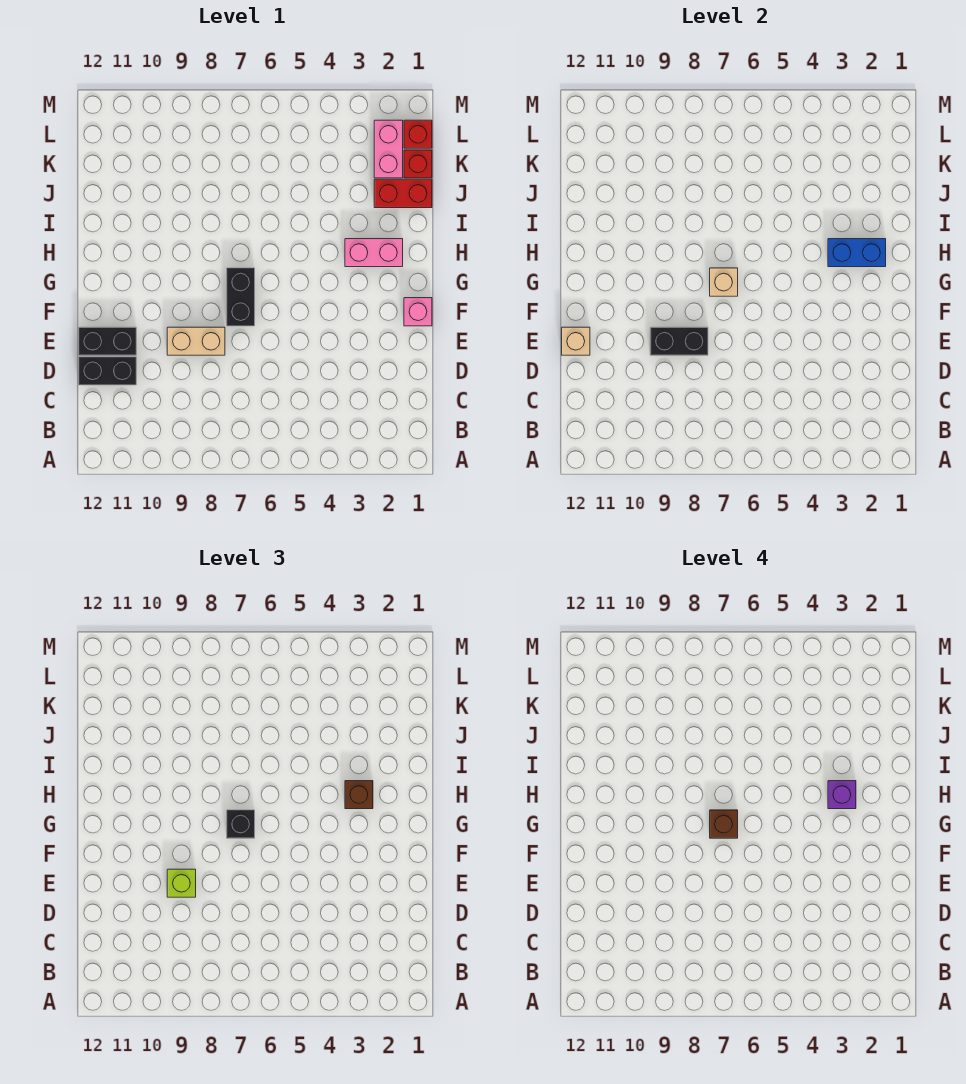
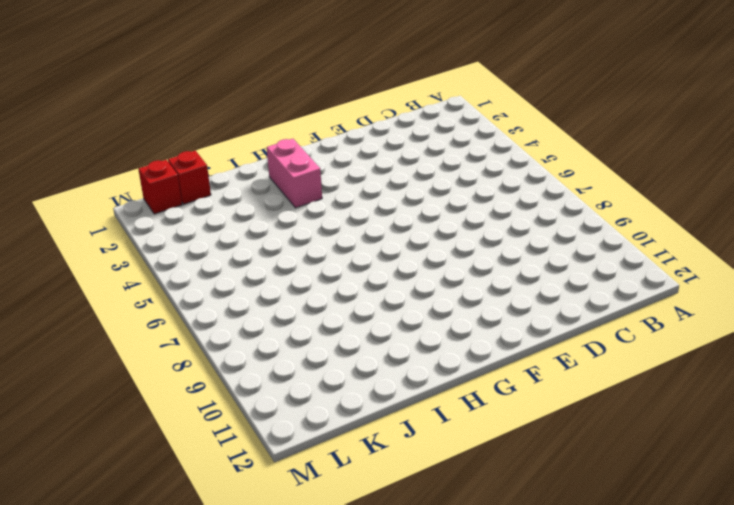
none -> black 1x2 brick [79,357,136,385]
none -> tan 1x2 brick [167,327,225,355]
none -> black 1x2 brick [79,327,136,355]

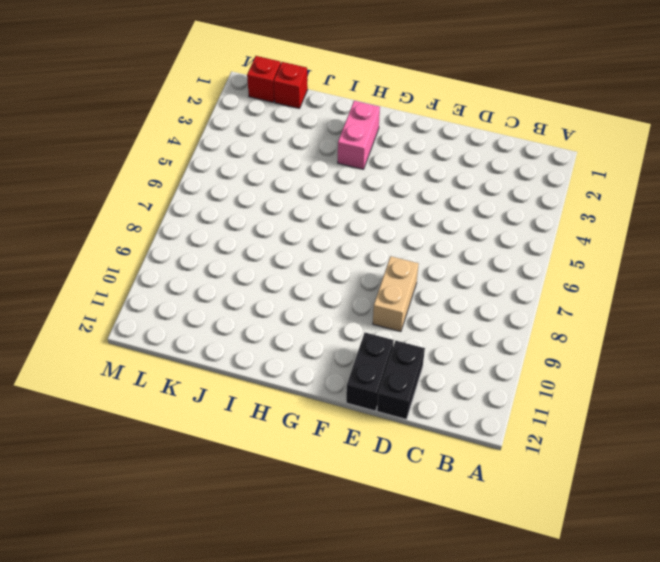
none -> pink 1x1 brick [404,298,432,326]
none -> black 1x2 brick [227,268,255,326]
none -> red 1x2 brick [374,179,432,208]

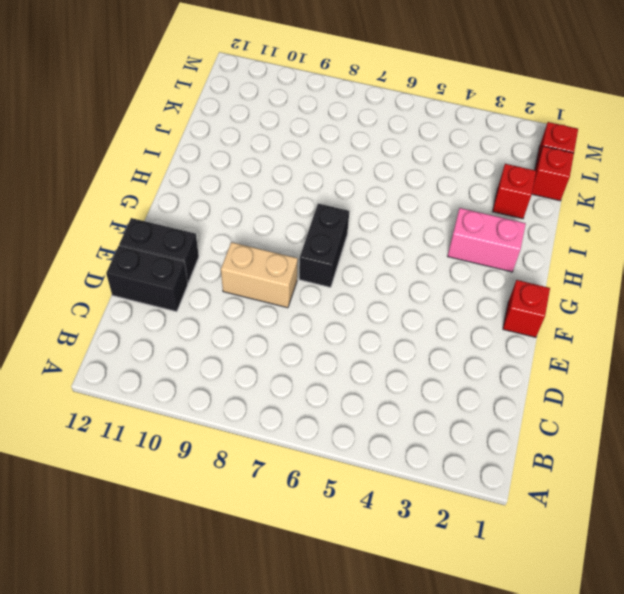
red 1x1 brick [503,280,550,337] -> pink 1x1 brick [404,298,432,326]
red 1x1 brick [493,164,536,219] -> red 1x2 brick [374,179,432,208]
none -> pink 1x2 brick [374,120,403,178]
none -> black 1x2 brick [650,327,708,355]
none -> tan 1x1 brick [562,327,590,355]

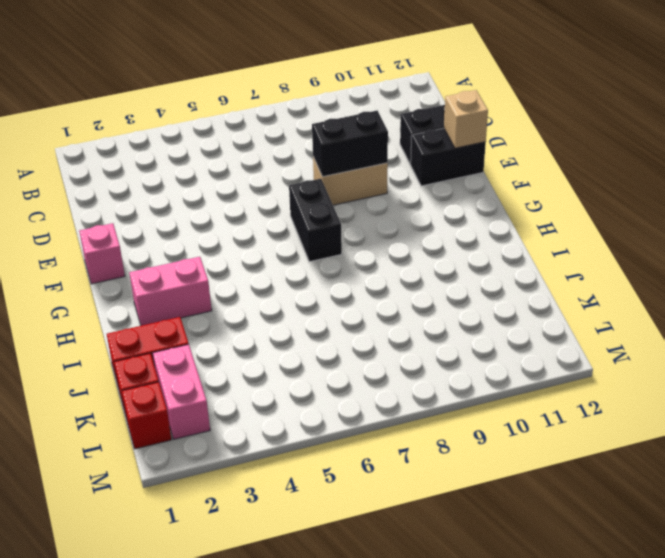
none -> tan 1x1 brick [710,268,738,296]
none -> blue 1x2 brick [828,239,886,267]
none -> lime 1x1 brick [167,869,196,897]

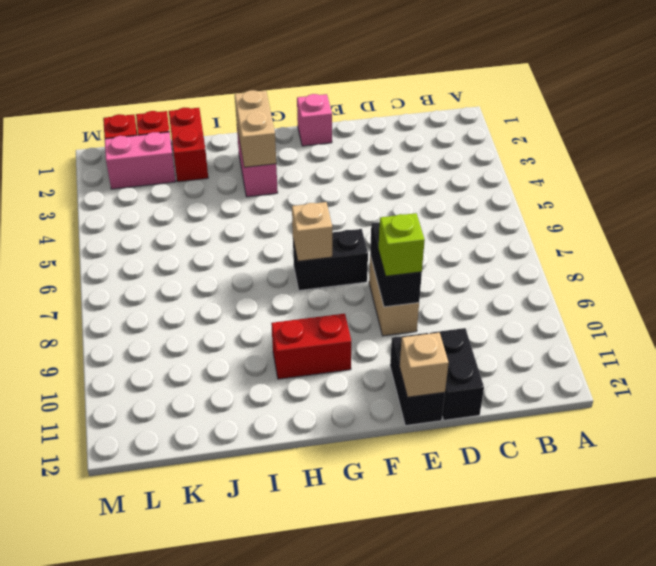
red 1x2 brick [271,314,351,379] -> none
tan 1x2 brick [235,90,276,167] -> blue 1x2 brick [828,239,886,267]
none -> black 1x1 brick [227,810,255,838]
none -> brown 1x1 brick [345,781,373,809]
none -> brown 1x1 brick [710,810,738,838]

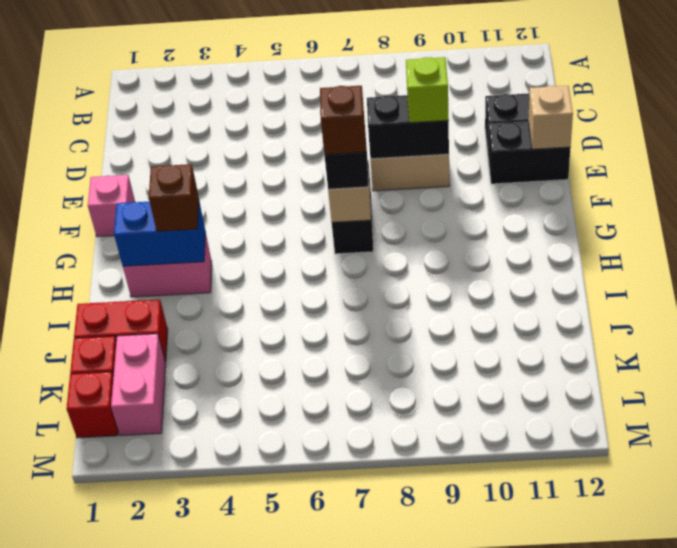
none -> purple 1x1 brick [828,781,856,809]

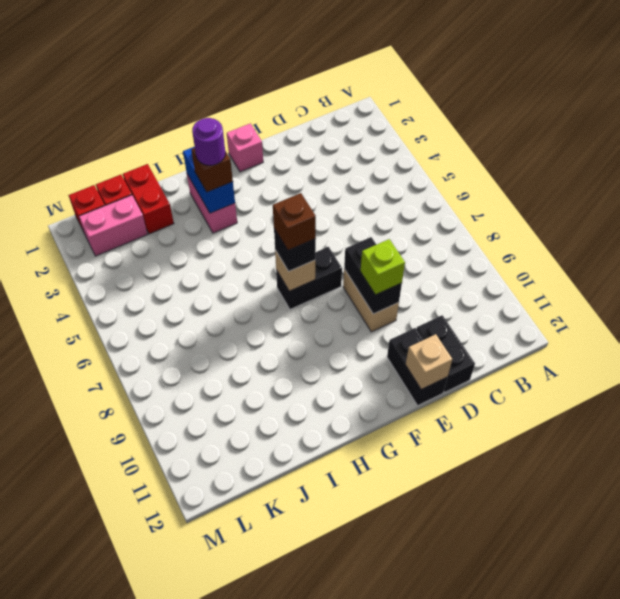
purple 1x1 round brick [192,118,225,165] -> purple 1x1 brick [828,781,856,809]

